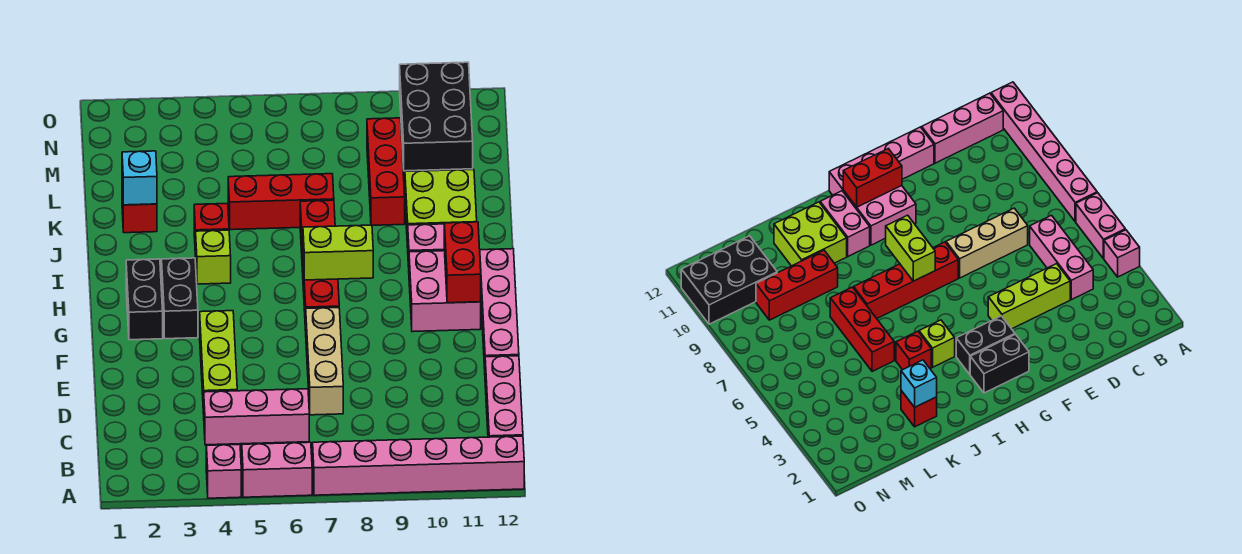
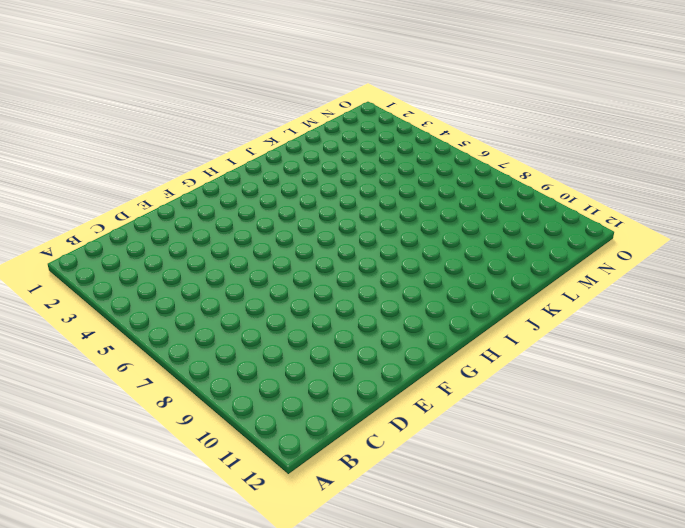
none -> pink 1x1 brick [206,444,241,498]
none -> pink 1x2 brick [242,442,312,497]
none -> pink 1x6 brick [313,436,524,495]

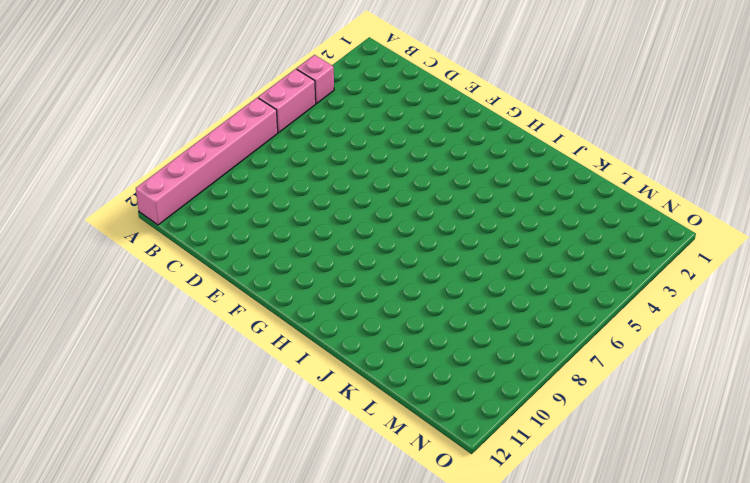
none -> pink 1x3 brick [485,356,523,437]
none -> pink 1x3 brick [204,389,309,445]
none -> lime 1x3 brick [200,311,237,414]

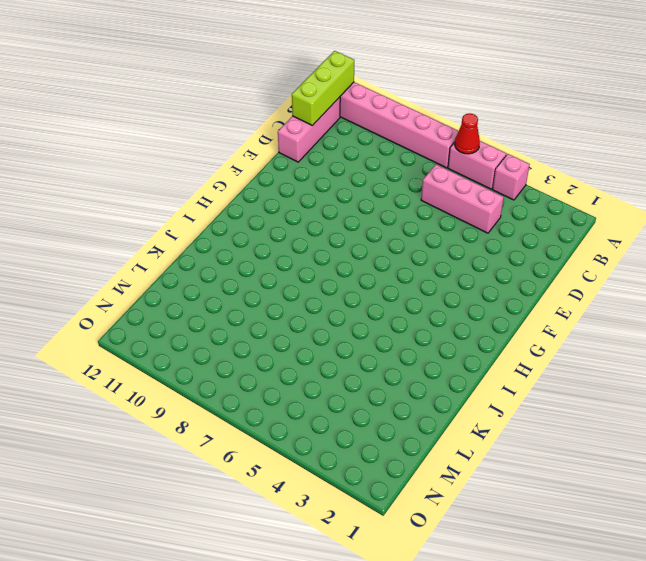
red 1x1 cone [455,113,480,154] -> none
lime 1x3 brick [292,51,354,126] -> lime 1x3 brick moved to [200,311,237,414]
none -> tan 1x3 brick [306,308,343,415]
none -> pink 1x4 brick [480,249,519,369]
none -> black 1x2 brick [126,259,163,340]

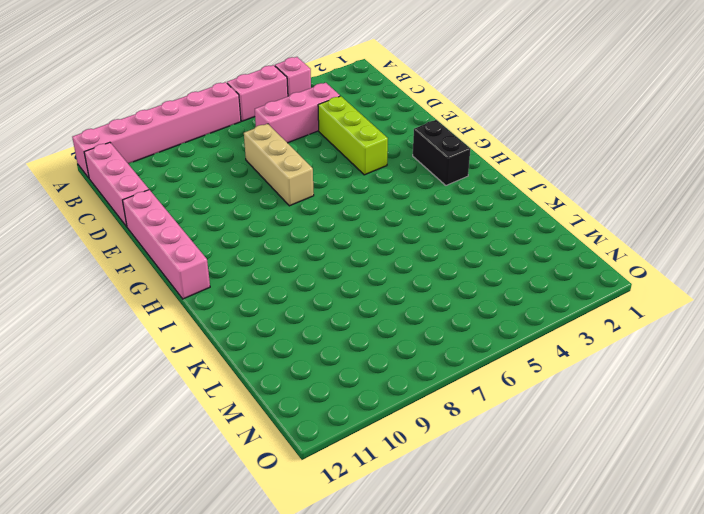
none -> black 1x2 brick [162,258,198,339]
none -> red 1x4 brick [300,200,339,330]
none -> pink 2x2 brick [409,251,481,332]

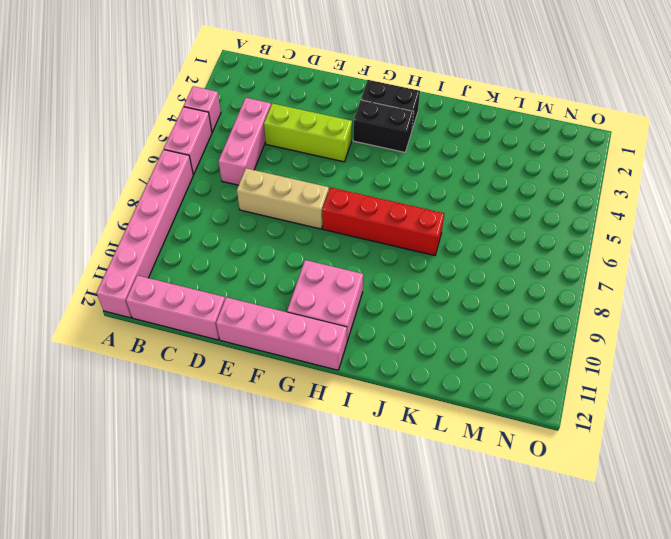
none -> lime 1x1 brick [196,230,231,284]
none -> pink 1x2 brick [408,224,444,267]
none -> red 1x1 brick [194,203,229,257]

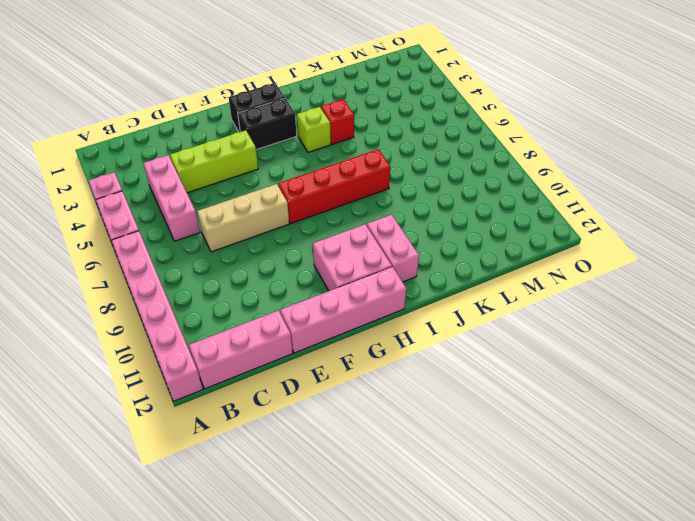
none -> lime 2x2 brick [405,169,477,247]
none -> red 1x1 brick [122,187,157,233]
none -> red 1x3 brick [228,174,334,230]

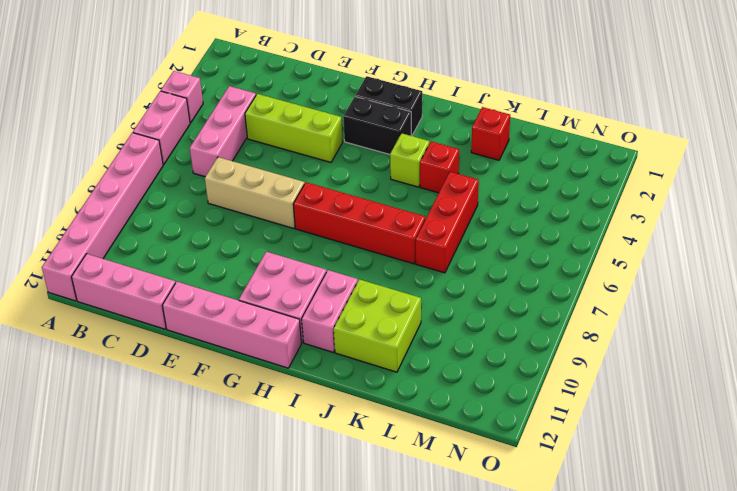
none -> red 1x3 brick [367,118,405,225]
none -> black 2x3 brick [400,62,473,171]
none -> red 1x2 brick [444,222,481,303]

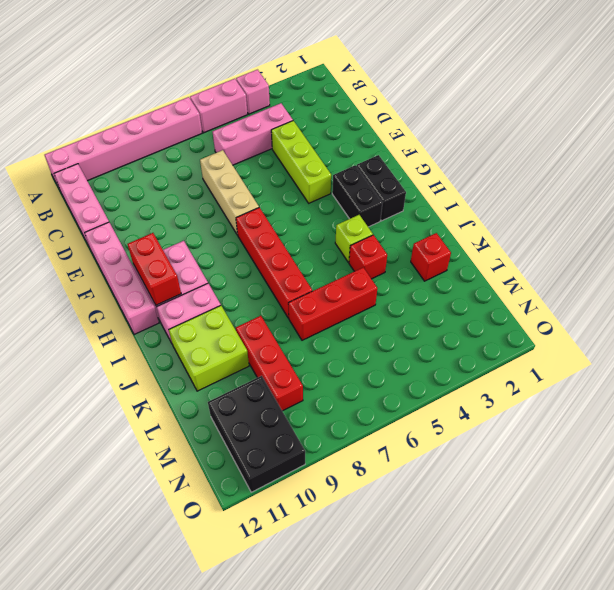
none -> lime 1x2 brick [303,225,373,280]
none -> cyan 1x1 brick [122,151,157,205]

